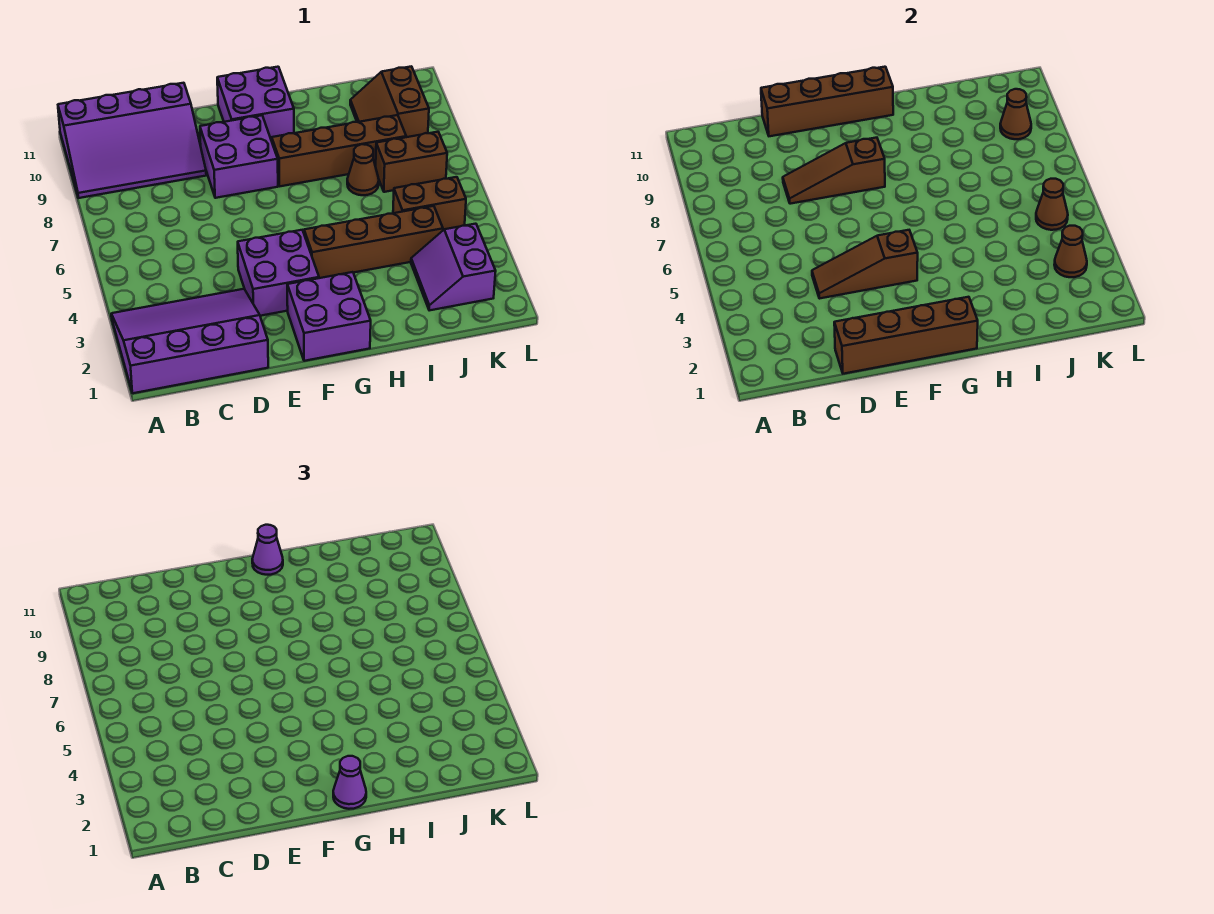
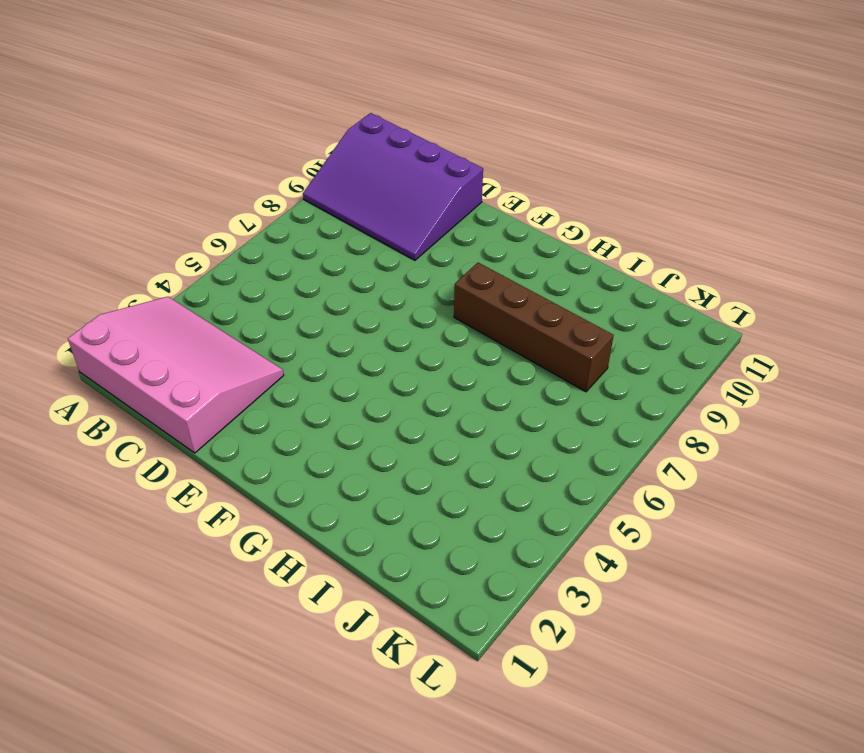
pink 3x4 slope [68,297,284,453] -> purple 3x4 slope [111,289,268,393]
none -> purple 2x2 brick [238,230,319,316]
none -> purple 2x2 brick [200,115,278,198]
none -> purple 2x2 brick [287,272,371,361]

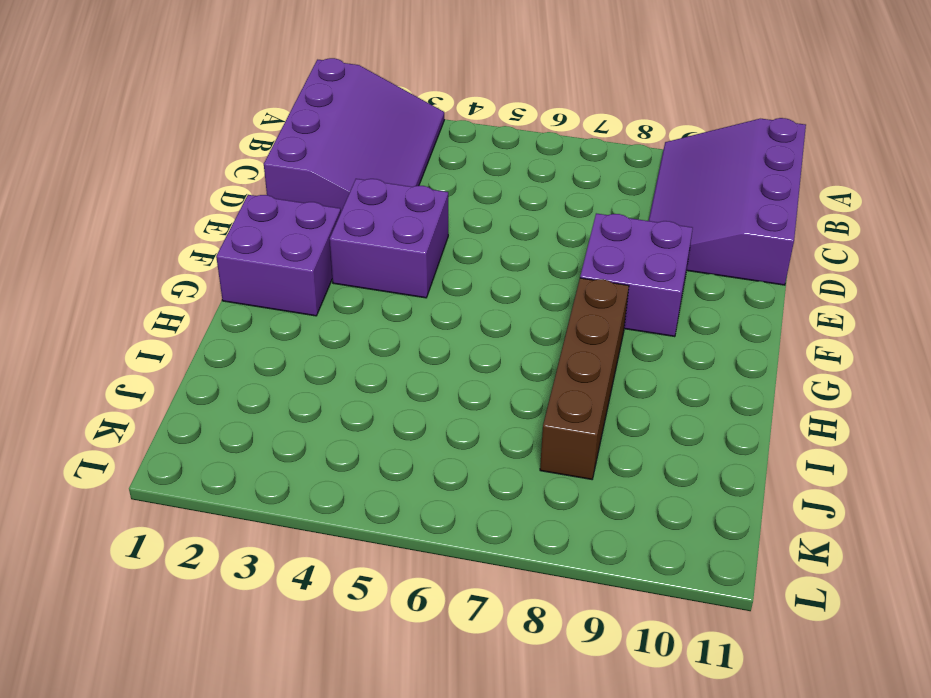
none -> purple 2x2 brick [217,67,294,141]
none -> brown 1x4 brick [304,206,443,278]
none -> brown 1x1 cone [347,144,379,195]

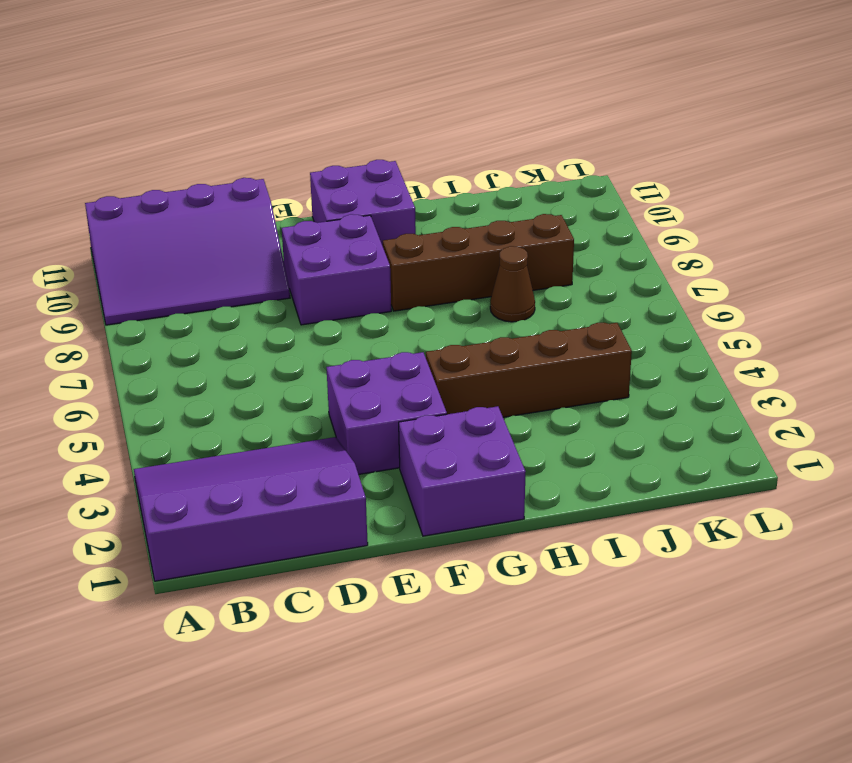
none -> purple 2x2 slope [411,224,496,311]
none -> brown 1x2 brick [393,177,466,230]
none -> brown 1x2 brick [376,132,447,192]

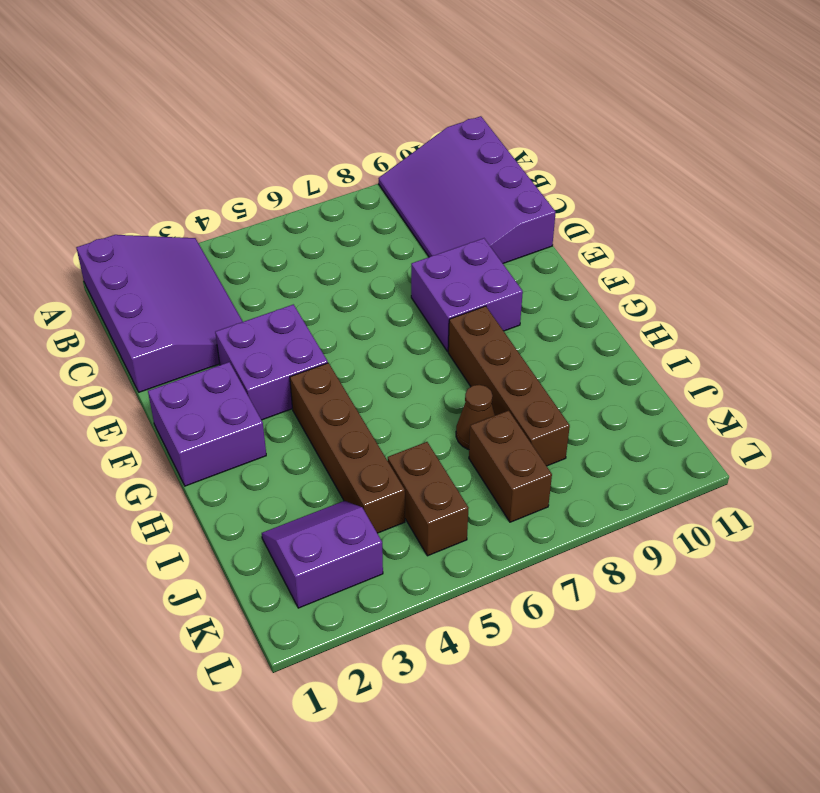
none -> purple 2x2 brick [217,67,294,141]
none -> brown 2x2 slope [350,66,429,137]
none -> brown 1x4 brick [834,297,978,374]

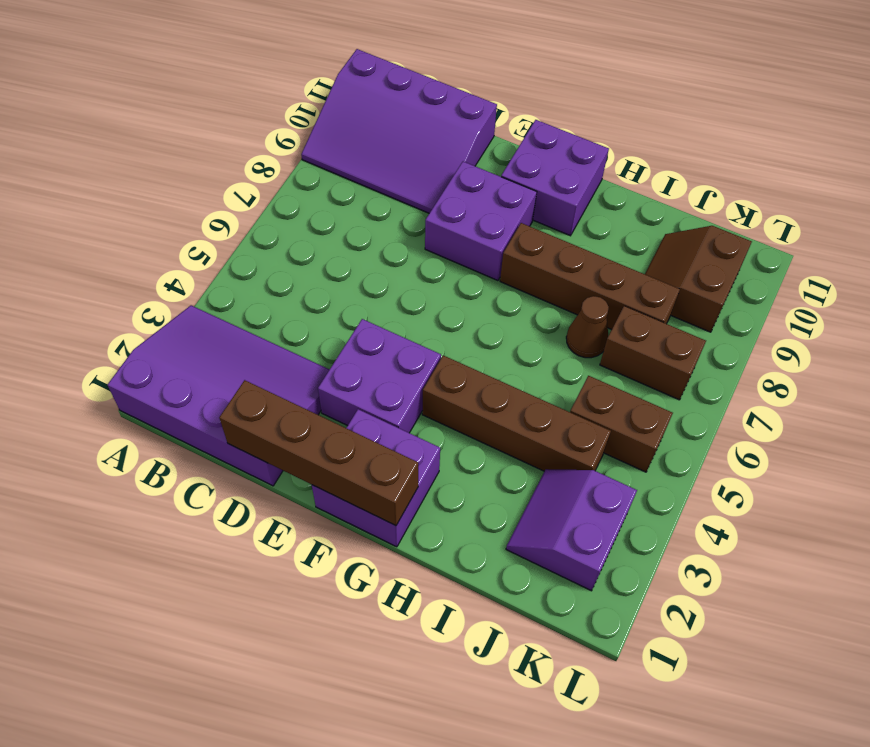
none -> brown 1x3 slope [812,230,918,299]
none -> brown 1x3 slope [783,138,885,204]
none -> brown 1x4 brick [761,67,893,136]

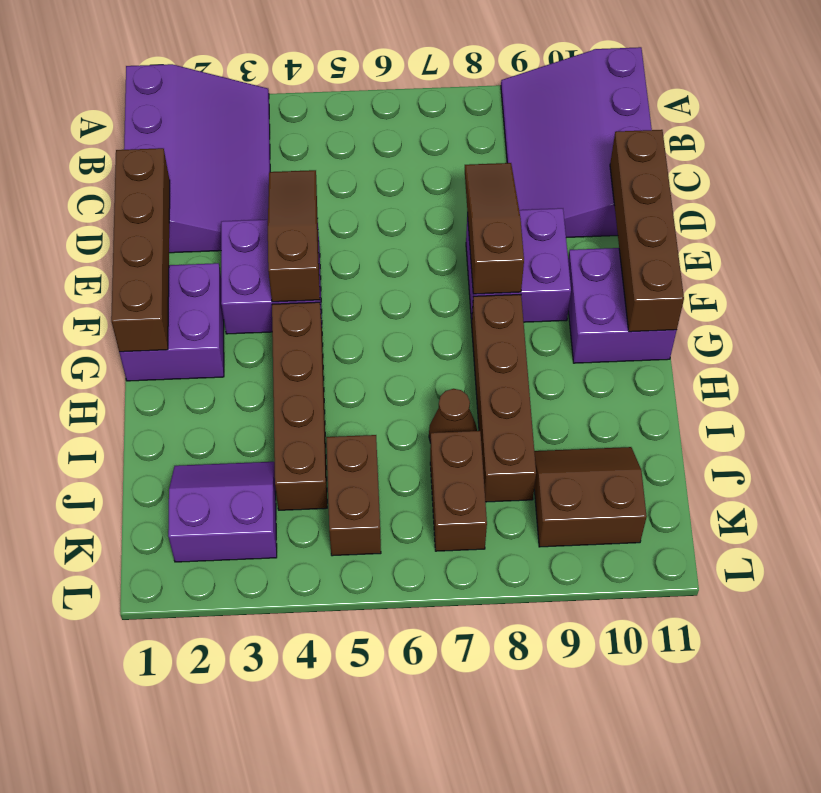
none -> brown 1x1 cone [1054,226,1087,277]
none -> brown 1x1 cone [1036,179,1068,230]
none -> brown 1x1 cone [1000,89,1031,139]

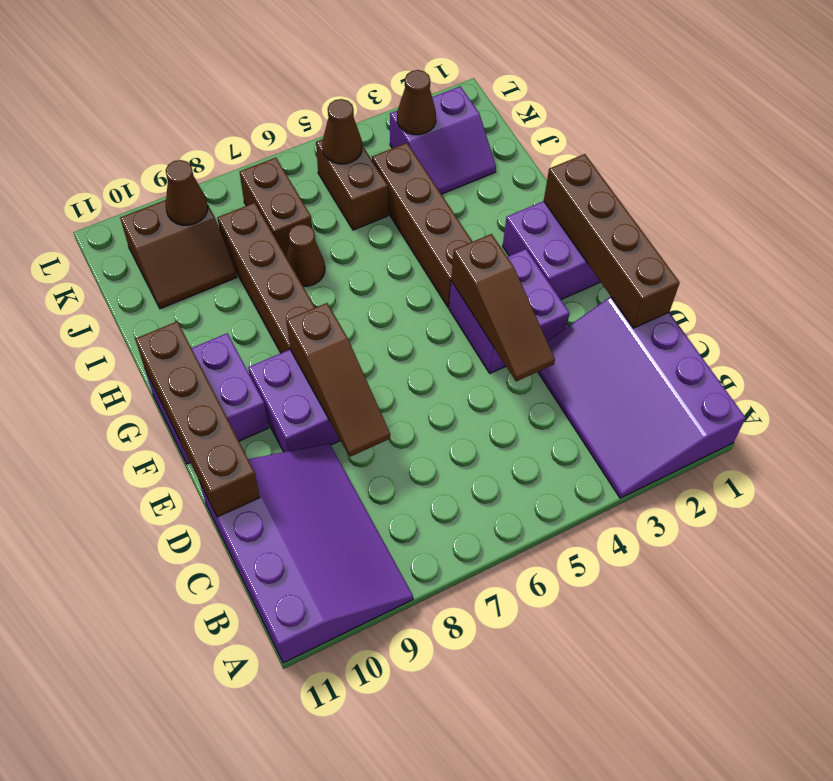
none -> purple 1x1 cone [333,756,366,809]
none -> purple 1x1 cone [252,525,283,575]

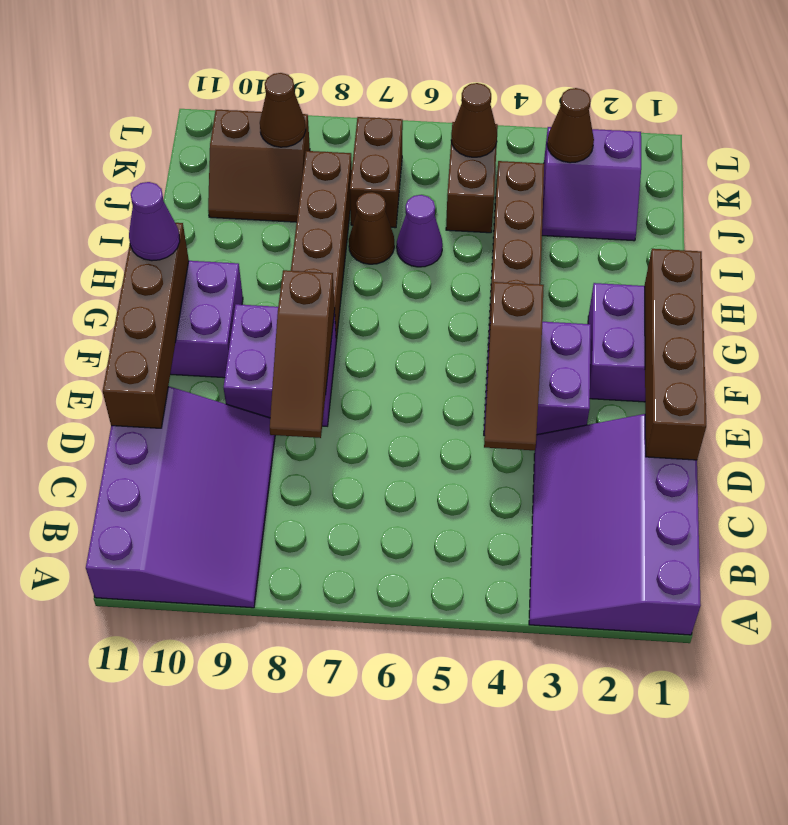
purple 1x1 cone [397,195,443,267] -> purple 1x1 cone moved to [333,756,366,809]

